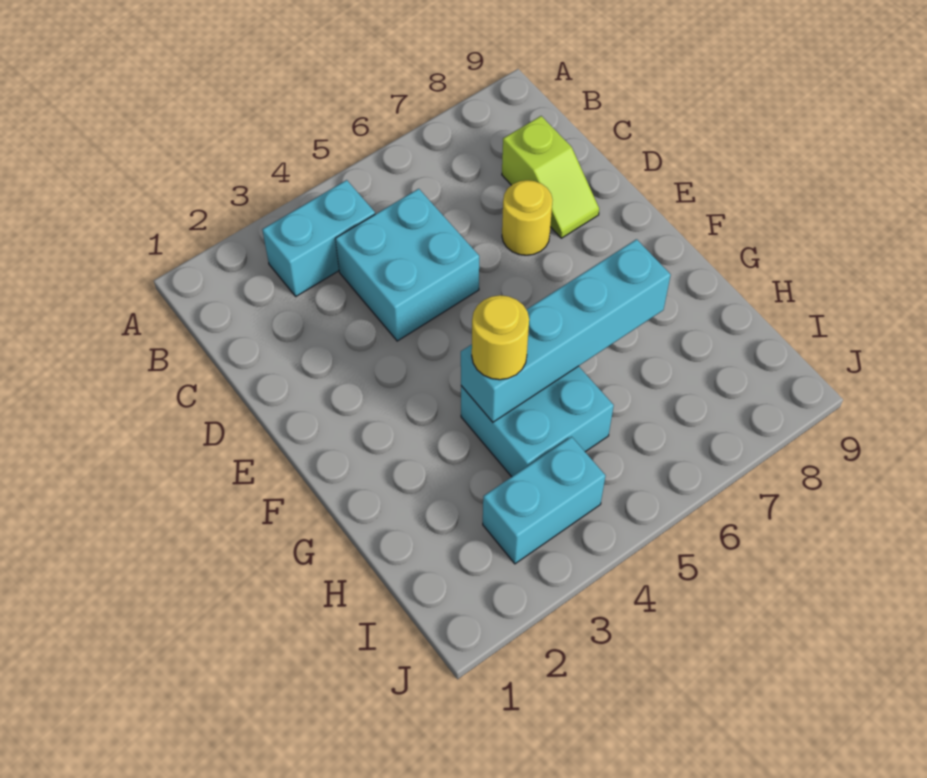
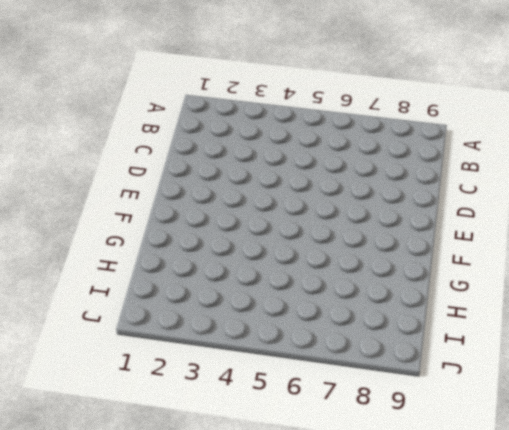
none -> cyan 1x2 brick [262,180,375,296]
none -> cyan 2x2 brick [335,189,479,341]

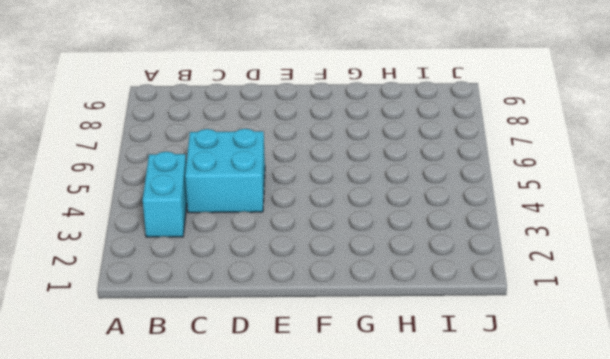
none -> lime 1x2 slope [502,116,599,238]
none -> yellow 1x1 round brick [502,180,553,255]

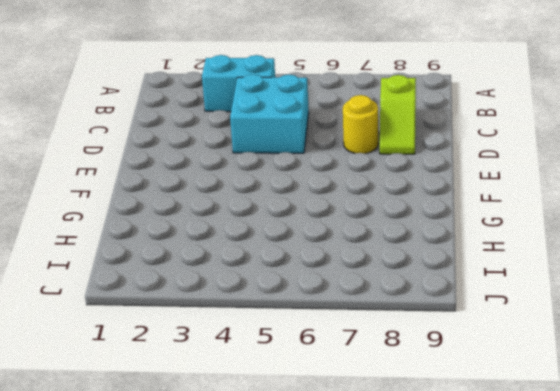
none -> cyan 2x2 brick [461,366,614,477]
none -> cyan 1x2 brick [483,437,605,564]

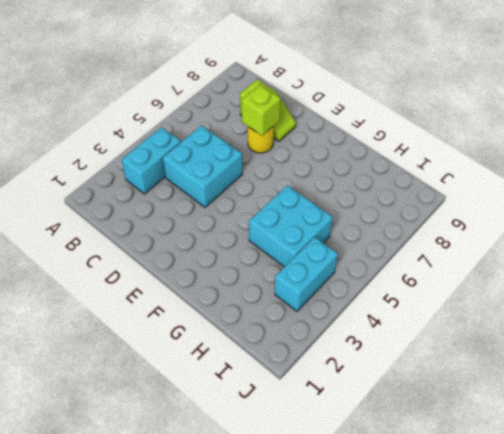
lime 1x1 brick [242,85,281,136] -> none
none -> cyan 1x4 brick [461,239,671,422]
none -> yellow 1x1 round brick [472,295,529,380]

